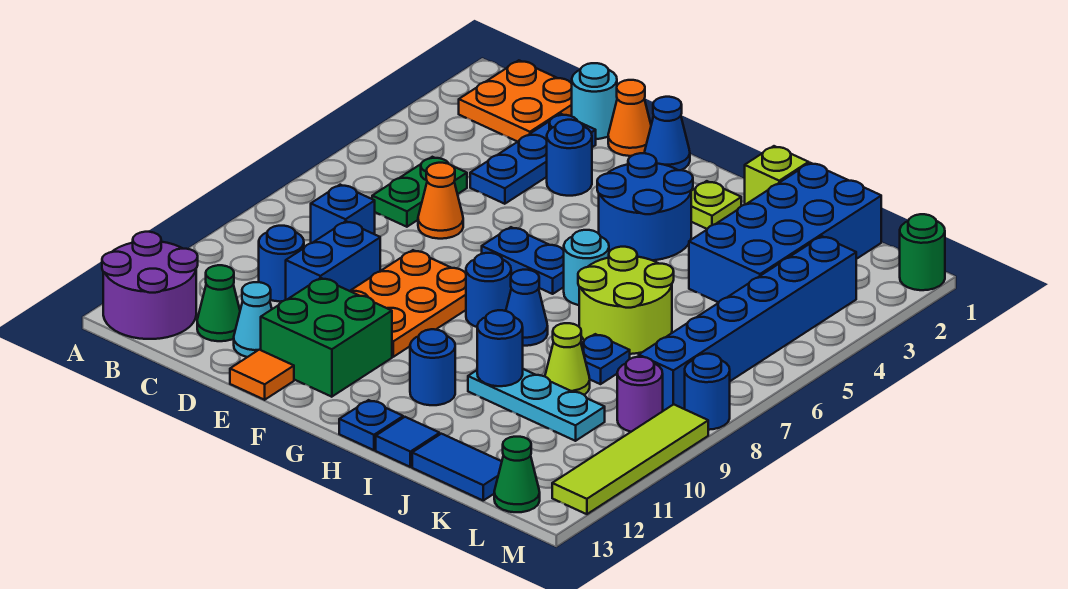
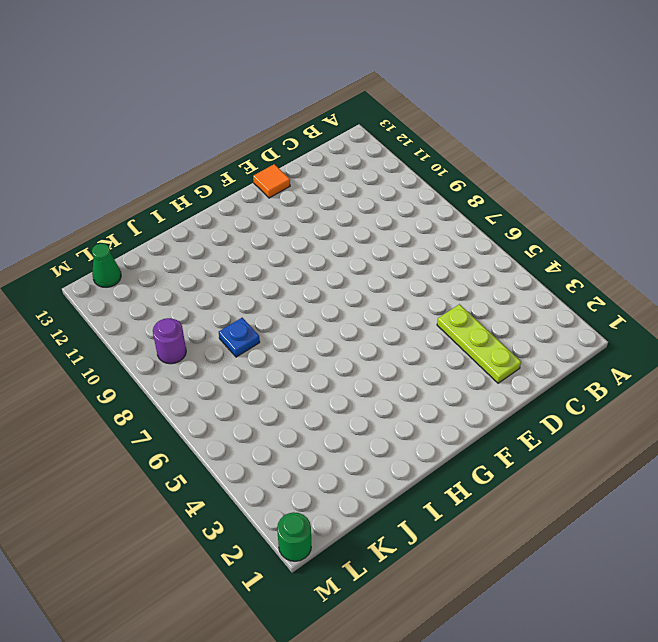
lime 1x3 plate [437,304,521,383] -> blue 1x3 plate [470,114,596,204]
none -> purple 2x2 round brick [102,232,198,339]
none -> orange 2x2 plate [459,60,572,142]
none -> green 1x2 plate [372,157,467,227]
none -> blue 1x1 brick [311,185,375,243]

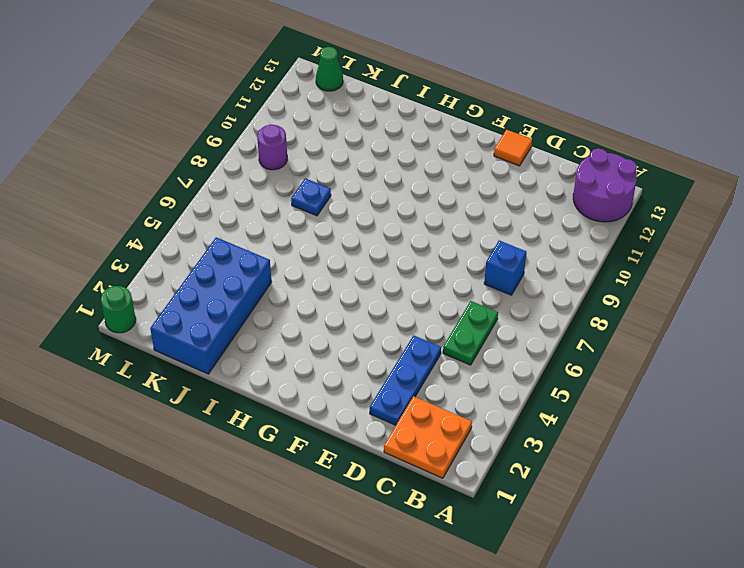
none -> blue 1x1 round brick [259,226,304,302]
none -> green 1x1 cone [197,265,240,341]
none -> cyan 1x1 round brick [572,63,617,139]
none -> orange 1x1 cone [418,163,463,239]

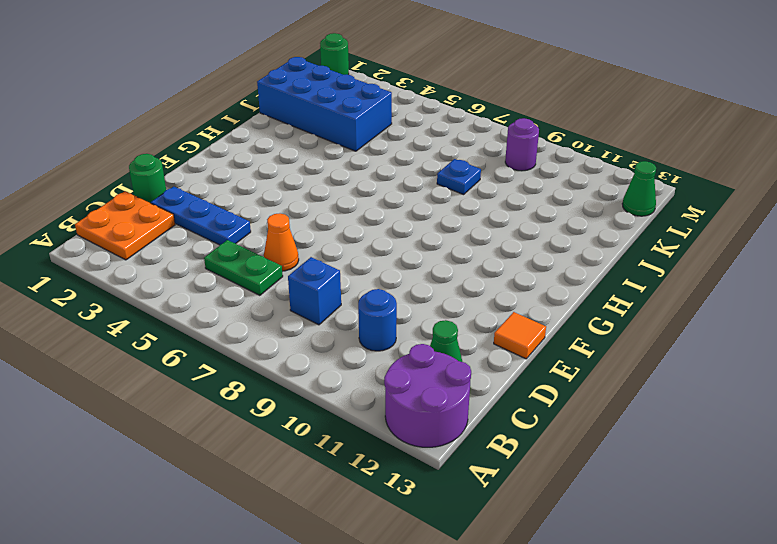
green 1x1 round brick [129,154,166,203] -> cyan 1x1 round brick [572,63,617,139]
none -> blue 1x2 brick [286,221,380,300]
none -> cyan 1x1 cone [234,282,272,357]
none -> orange 1x1 cone [608,80,651,156]
none -> blue 1x1 round brick [547,120,592,196]

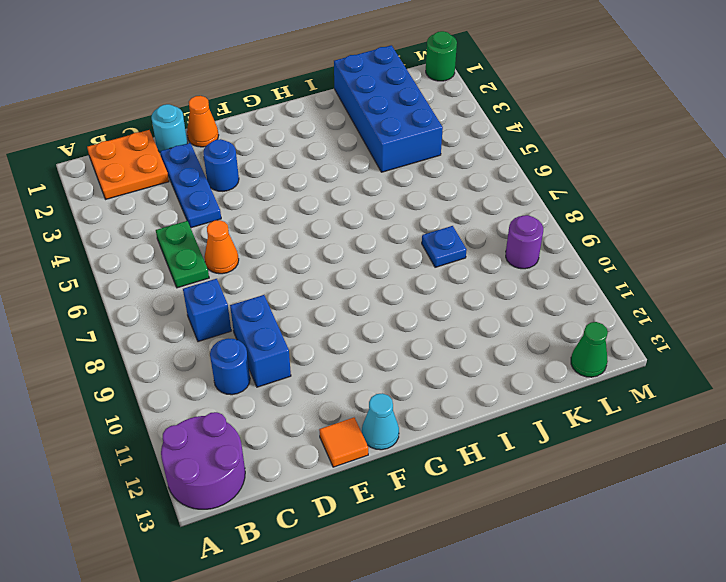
cyan 1x1 cone [362,393,399,450] -> cyan 1x1 cone moved to [234,282,272,357]
none -> green 1x1 cone [197,265,240,341]
none -> orange 2x3 plate [350,250,466,357]
none -> green 2x2 brick [261,278,392,397]
none -> blue 1x1 cone [645,97,690,170]

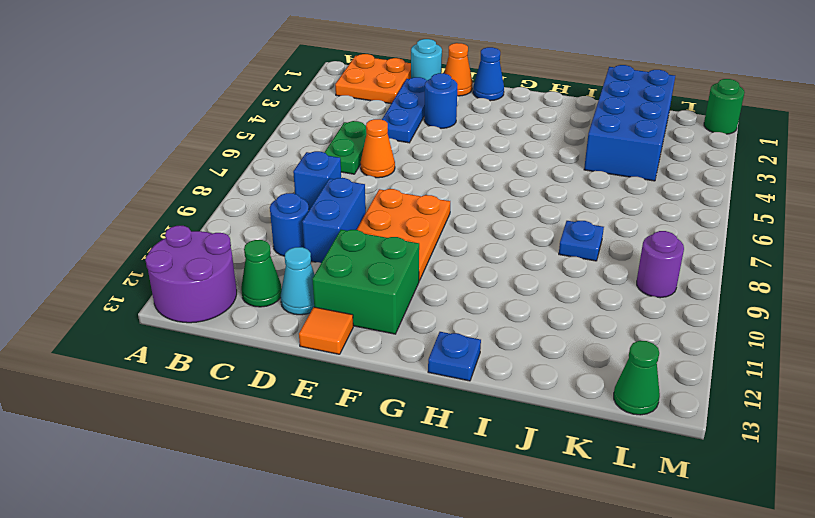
none -> blue 1x2 plate [482,227,564,294]
none -> blue 2x2 round brick [597,153,693,260]
none -> blue 1x1 round brick [466,253,511,327]
none -> lime 1x1 plate [691,181,741,229]

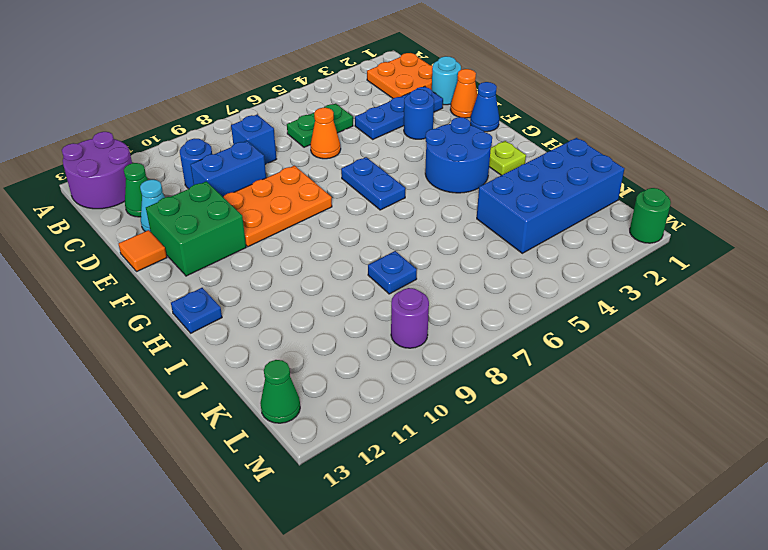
none -> blue 1x1 round brick [466,253,511,327]
none -> cyan 1x1 round brick [564,230,609,305]
none -> blue 1x1 cone [506,270,548,346]
none -> blue 1x1 round brick [410,329,455,405]

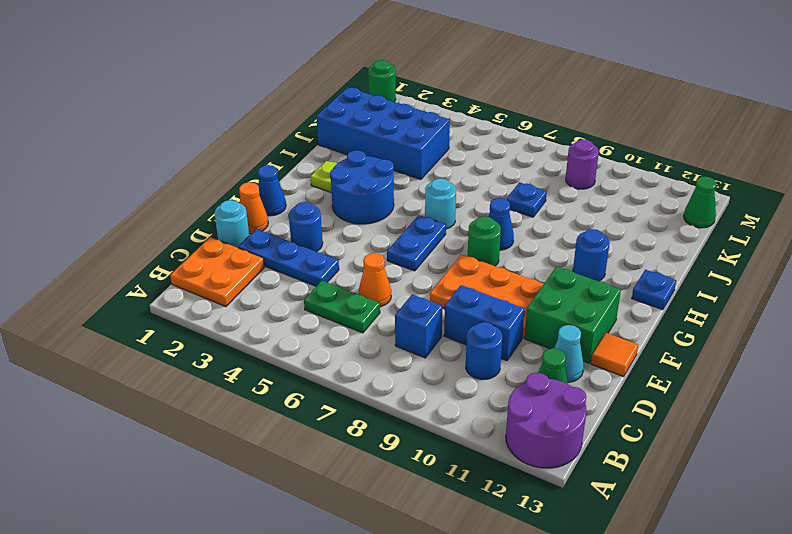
green 1x1 round brick [468,216,501,266] -> blue 1x1 round brick [466,253,511,327]
none -> lime 1x1 brick [745,146,809,205]
none -> lime 2x2 round brick [578,247,674,354]
none -> cyan 1x3 plate [468,369,605,441]
none -> blue 1x1 tile [376,417,440,467]

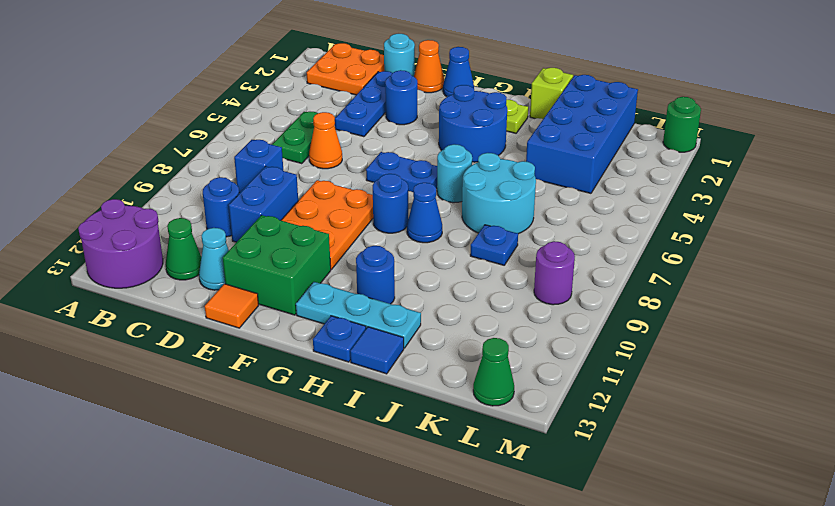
cyan 1x3 plate [296,282,421,348] -> cyan 1x3 plate moved to [468,369,605,441]
cyan 2x2 round brick [462,153,536,234] -> lime 2x2 round brick [578,247,674,354]
none -> lime 1x1 cone [545,323,590,395]
none -> blue 1x2 tile [412,434,502,500]
none -> blue 1x6 brick [639,236,856,411]
none -> blue 1x1 round brick [685,354,730,430]

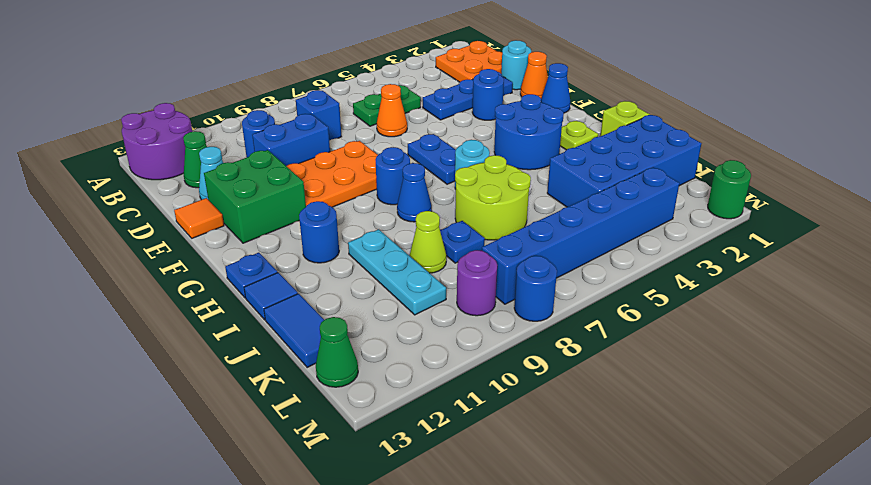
none -> lime 1x4 tile [552,404,708,514]
none -> blue 1x1 round brick [477,310,523,386]

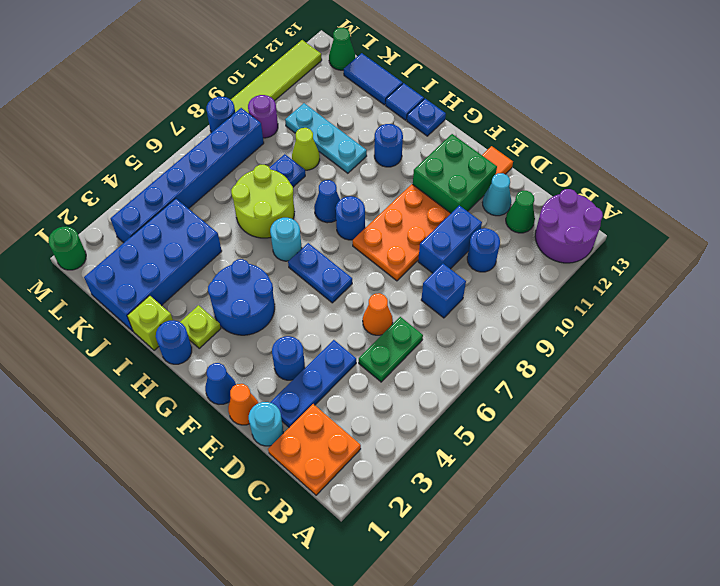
blue 1x1 round brick [156,320,192,364] -> blue 1x1 round brick moved to [477,310,523,386]

